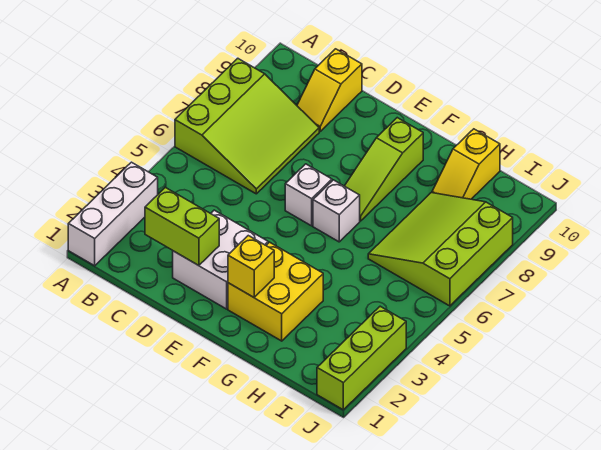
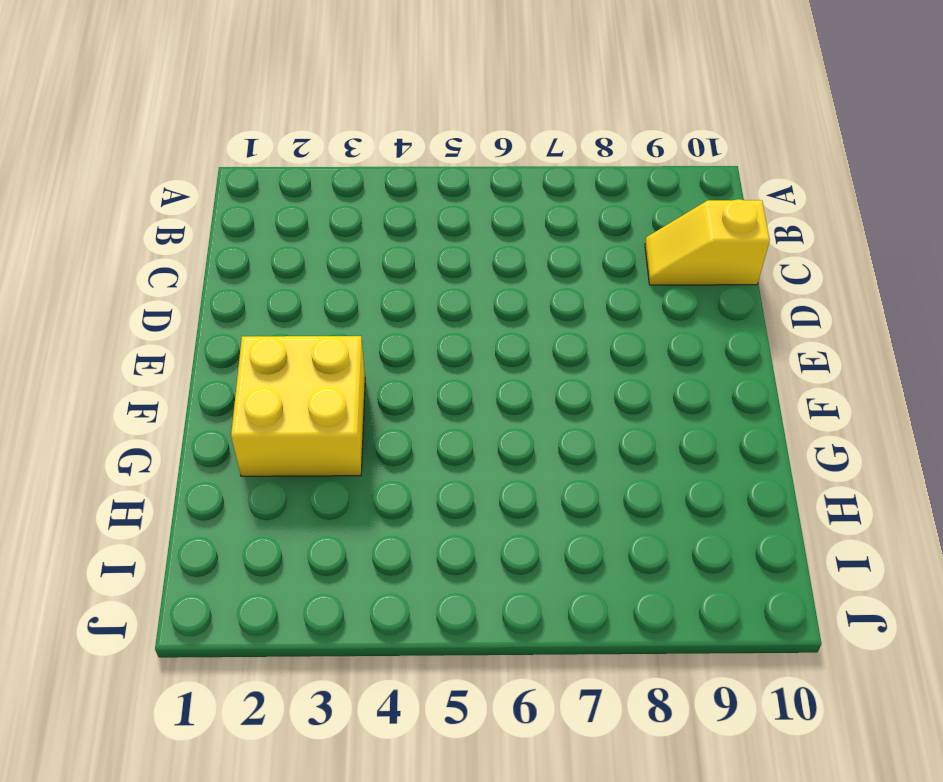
none -> white 1x3 brick [68,162,158,266]
none -> lime 3x3 slope [175,58,319,194]
none -> white 2x2 brick [173,210,268,309]

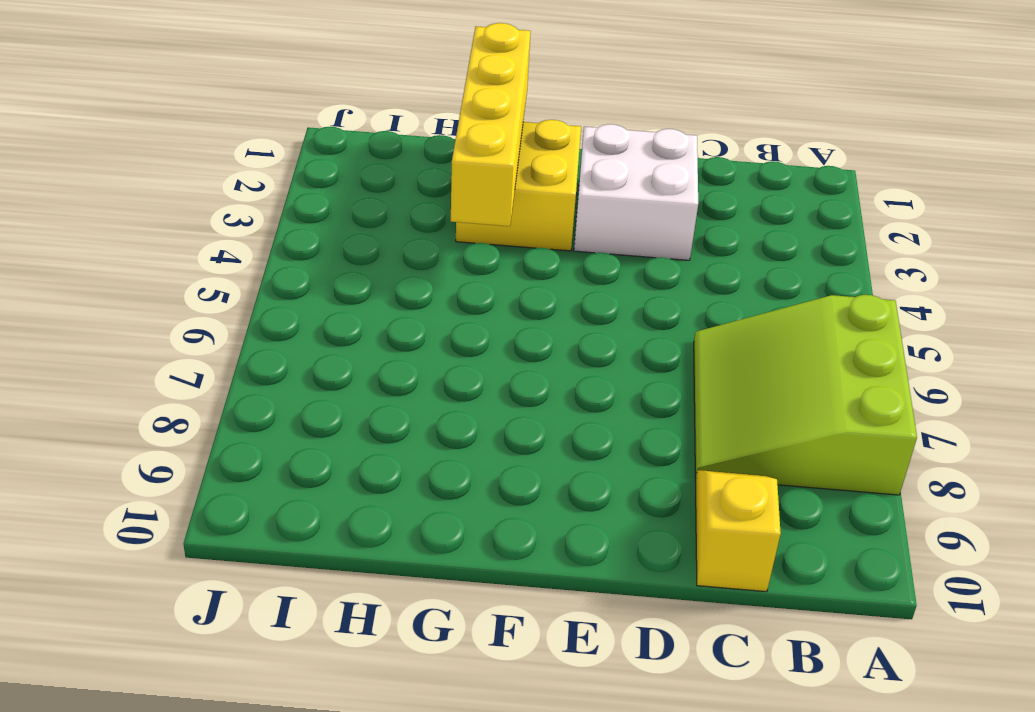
yellow 1x4 brick [451,23,531,226] -> none
none -> white 1x3 brick [68,162,158,266]
none -> white 1x1 brick [285,164,332,226]
none -> white 1x1 brick [313,180,360,242]

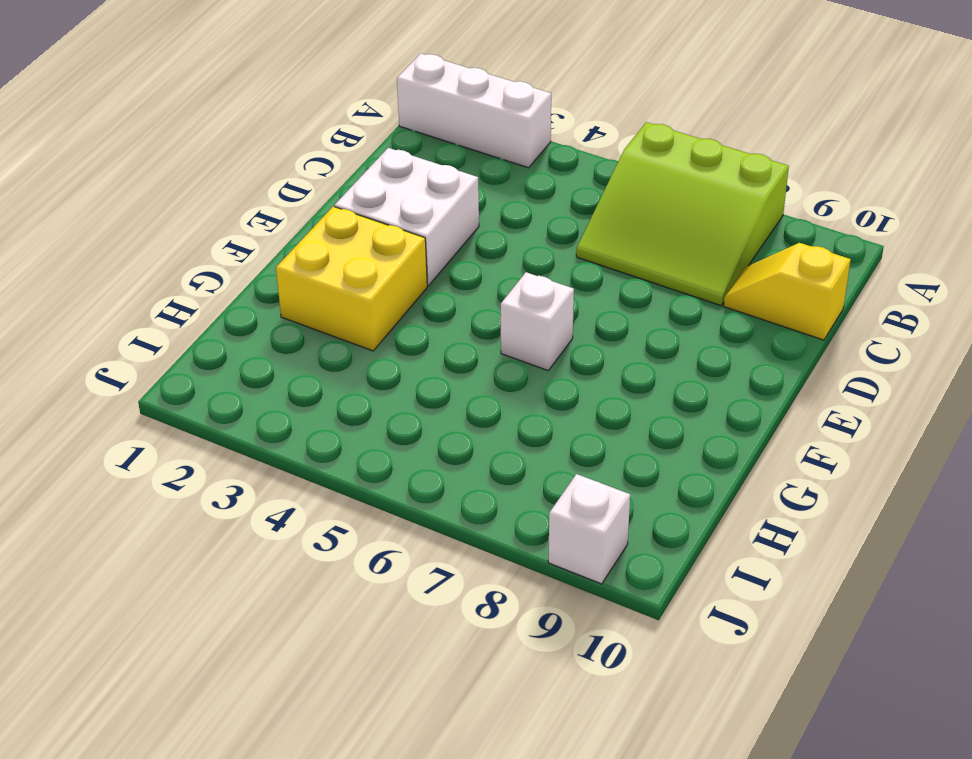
white 1x1 brick [548,474,630,584] -> white 1x1 brick moved to [285,164,332,226]
none -> lime 1x3 slope [345,118,423,221]
none -> lime 3x3 slope [368,193,513,306]
none -> yellow 1x2 slope [432,129,500,199]

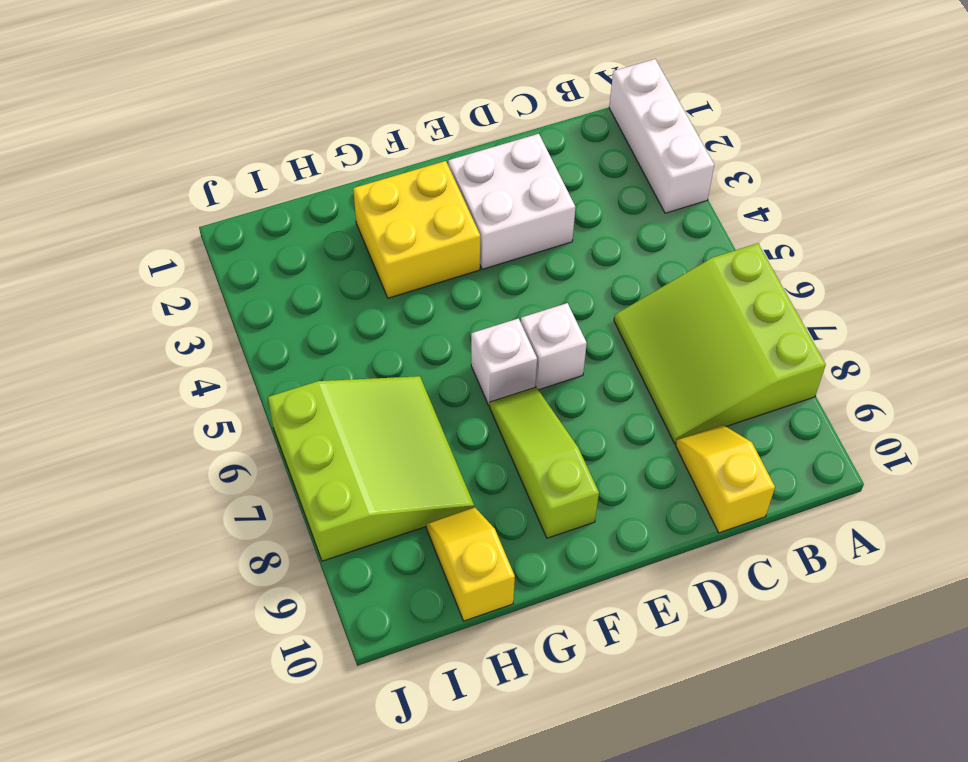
none -> lime 1x3 brick [317,306,406,410]
none -> lime 1x2 brick [145,187,219,266]
none -> yellow 1x1 brick [228,236,274,297]

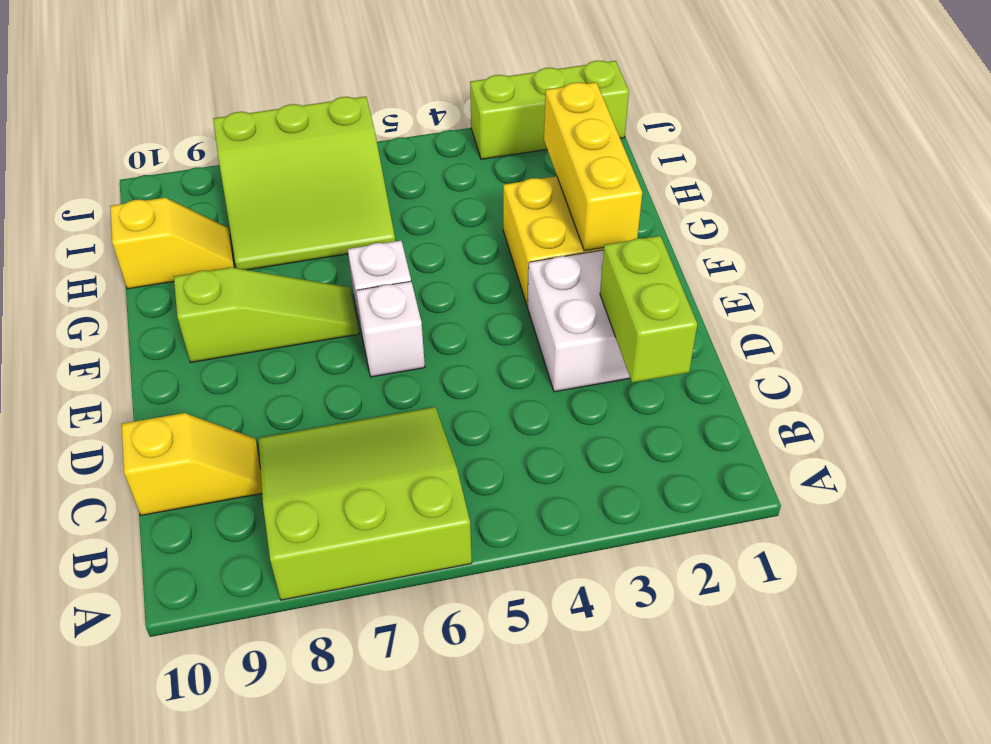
yellow 1x3 brick [544,82,642,251] -> yellow 1x1 brick [228,236,274,297]
none -> white 1x3 brick [68,162,158,266]

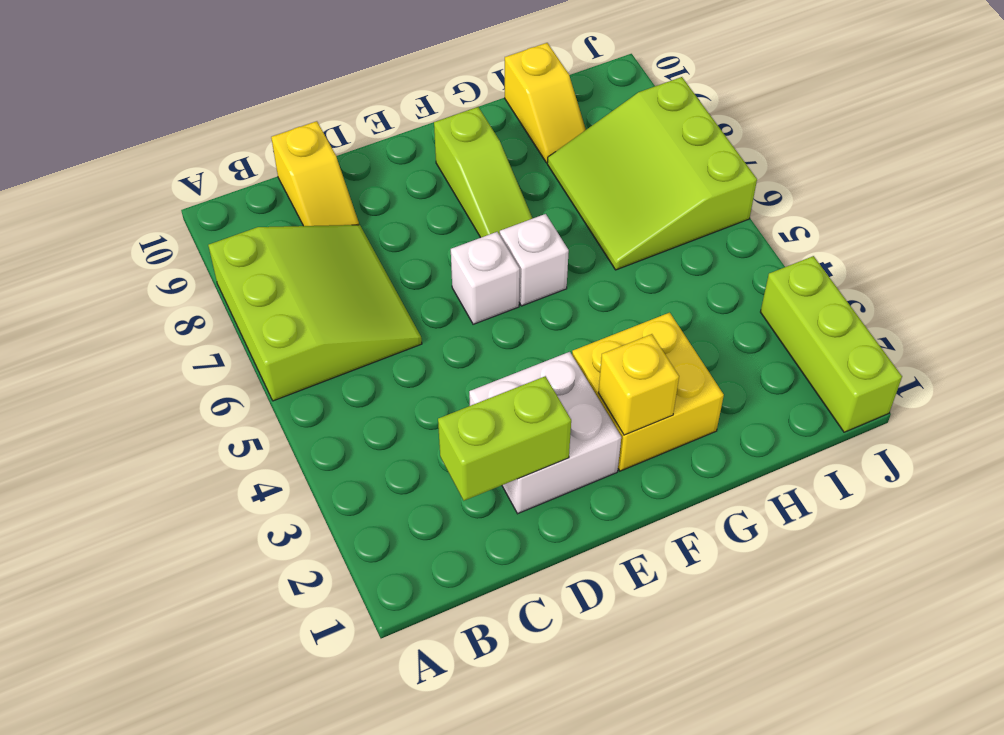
none -> white 1x3 brick [68,162,158,266]

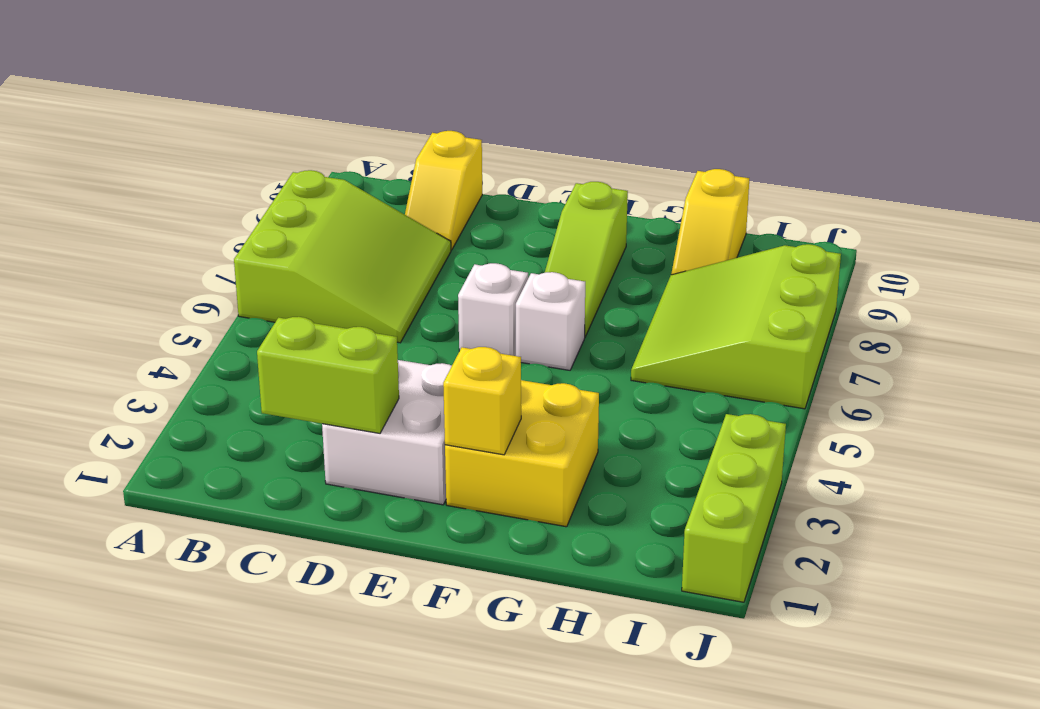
none -> white 1x3 brick [68,162,158,266]

